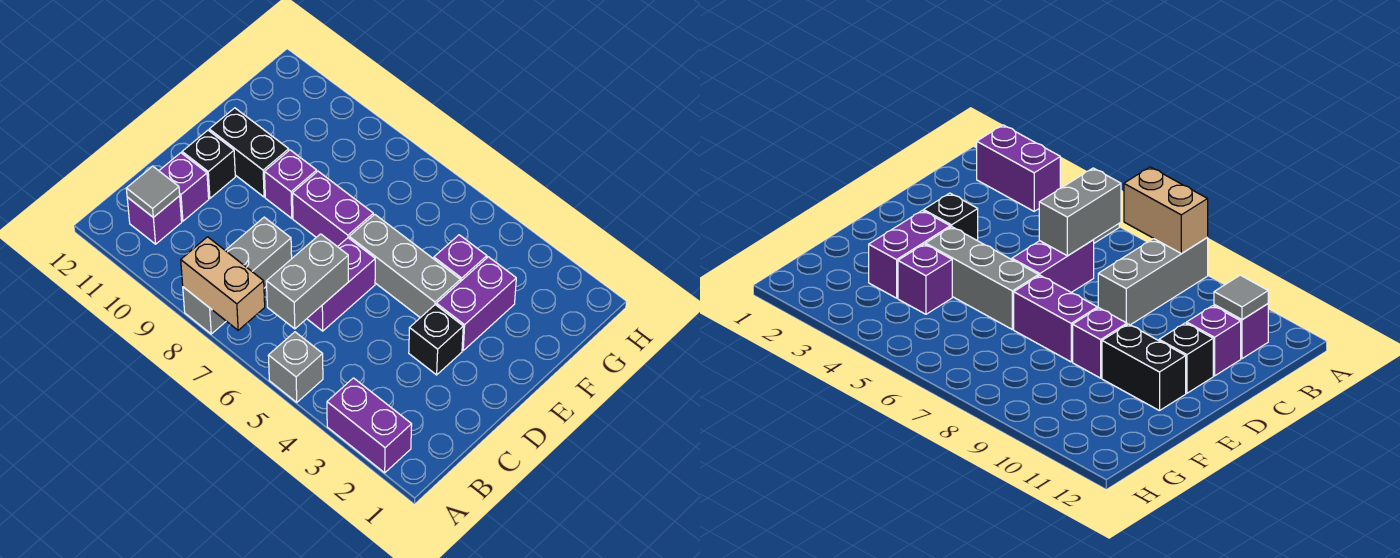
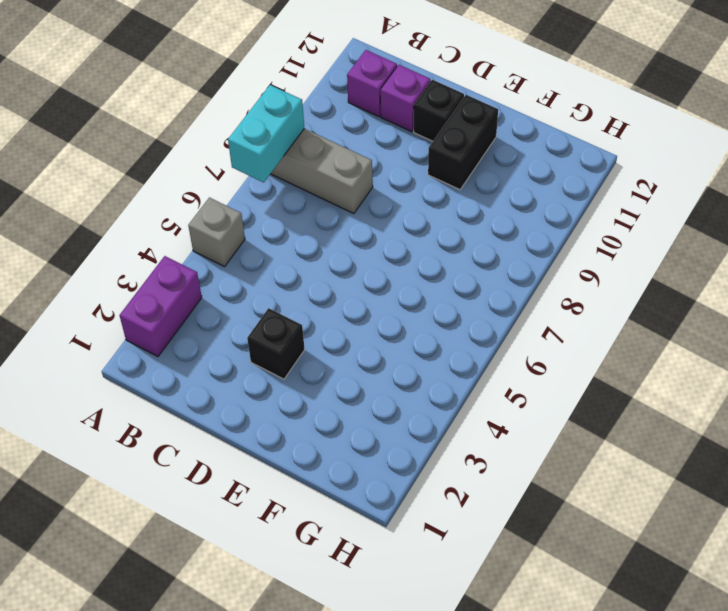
cyan 1x2 brick [228,85,304,182] -> tan 1x2 brick [181,237,265,330]
none -> purple 1x2 brick [307,238,375,331]
none -> purple 1x2 brick [436,257,516,350]
none -> grey 1x3 brick [349,214,460,318]

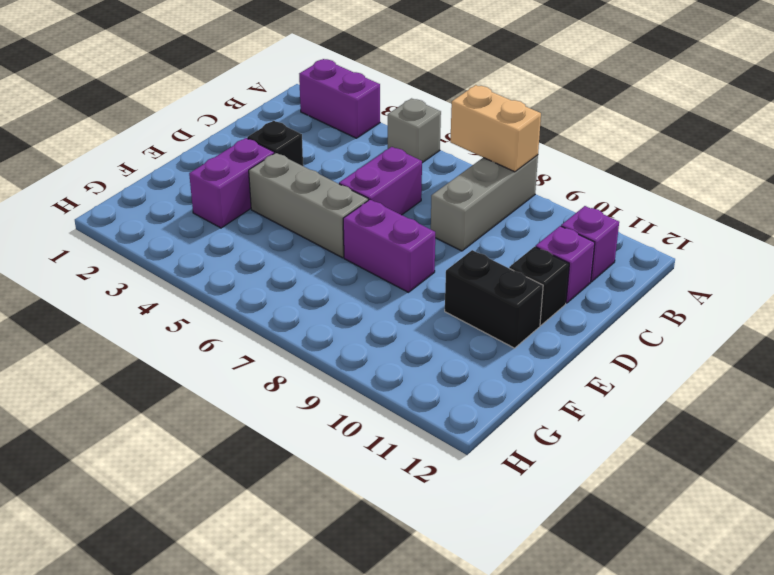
none -> purple 1x1 brick [265,150,317,218]
none -> purple 1x1 brick [434,235,487,282]
none -> grey 1x2 brick [266,234,348,329]

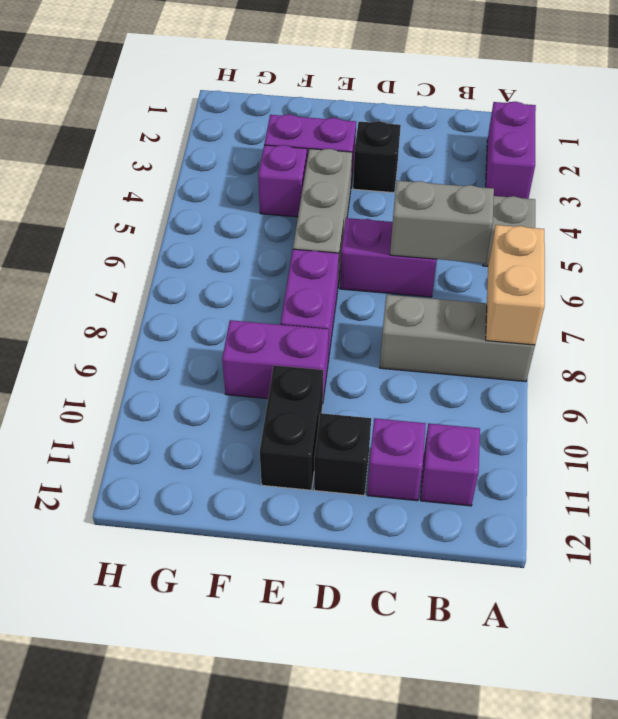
purple 1x2 brick [222,320,329,400] -> purple 1x1 brick [265,150,317,218]
none -> grey 1x1 tile [126,166,180,217]

